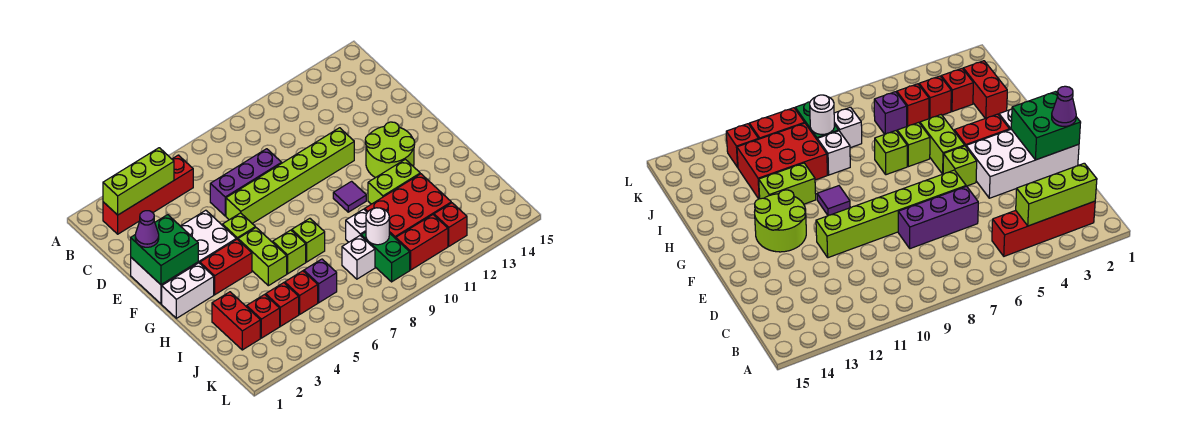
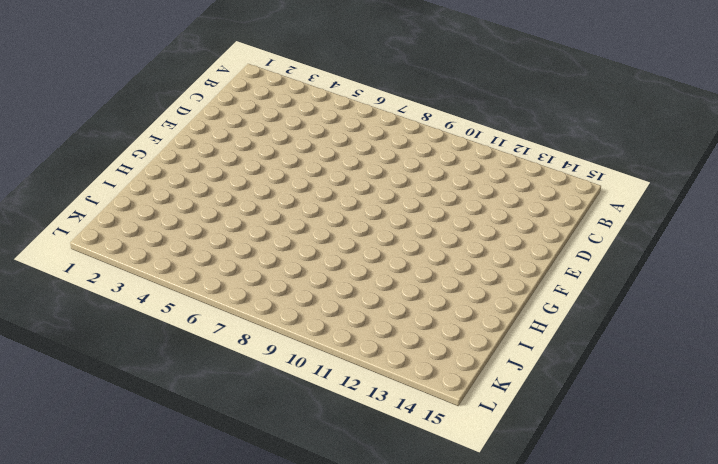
none -> red 1x4 brick [103,155,193,234]
none -> purple 1x3 brick [210,149,282,216]
none -> white 2x4 brick [131,210,236,304]

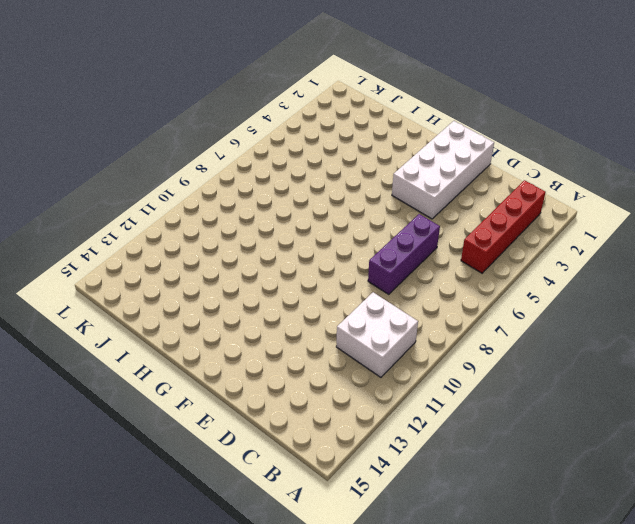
white 2x2 brick [336,292,418,377] -> none
none -> lime 1x6 brick [226,128,354,223]
none -> lime 1x1 brick [222,213,255,239]
none -> lime 2x2 round brick [365,122,415,178]

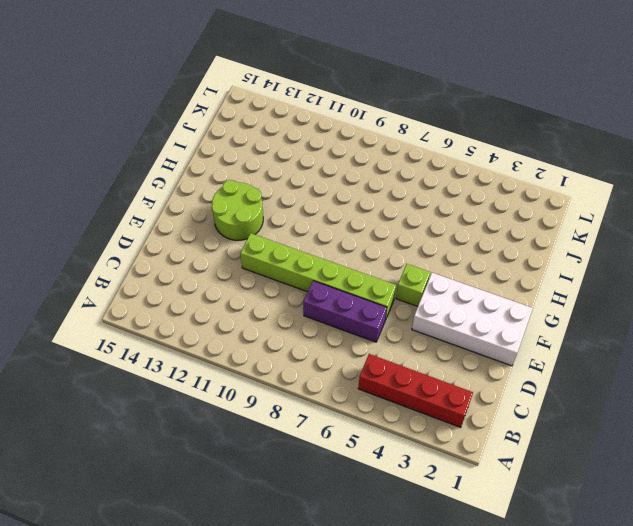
none -> white 1x2 brick [162,263,214,318]
none -> red 1x2 brick [200,239,252,295]
none -> lime 1x2 brick [238,228,287,286]

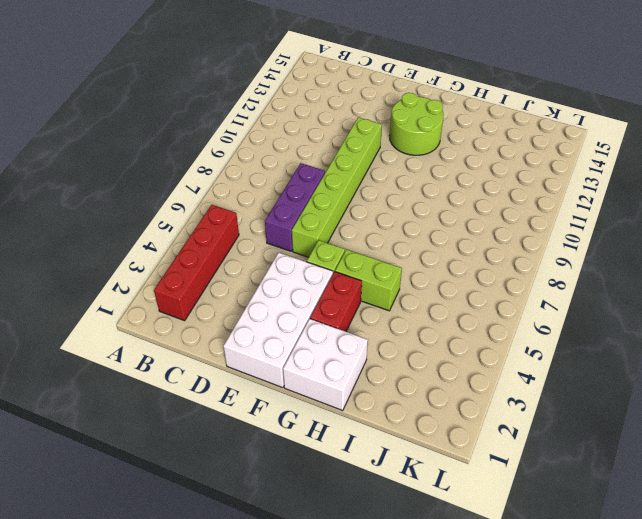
white 2x2 brick [283,319,368,410] -> white 1x2 brick [162,263,214,318]
none -> purple 1x1 tile [333,181,366,212]
none -> lime 1x1 brick [273,230,306,274]
none -> lime 1x1 brick [292,218,325,262]

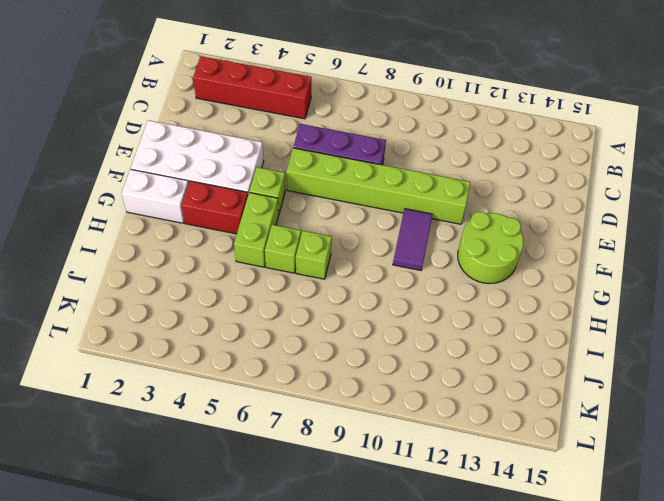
purple 1x2 tile [393,209,433,270] -> purple 1x1 tile [333,181,366,212]
none -> lime 1x2 brick [368,159,420,204]
none -> red 1x2 brick [212,292,260,350]
none -> white 1x1 brick [346,209,367,242]

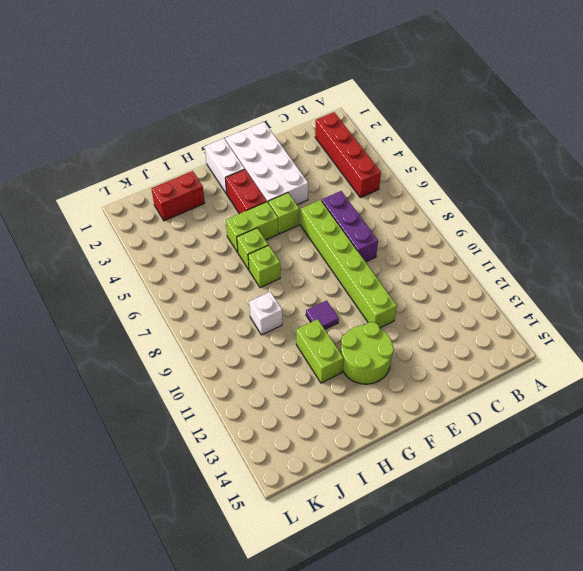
none -> red 2x3 brick [365,174,451,239]
none -> red 1x1 brick [247,294,280,338]
none -> red 1x1 brick [266,283,299,326]

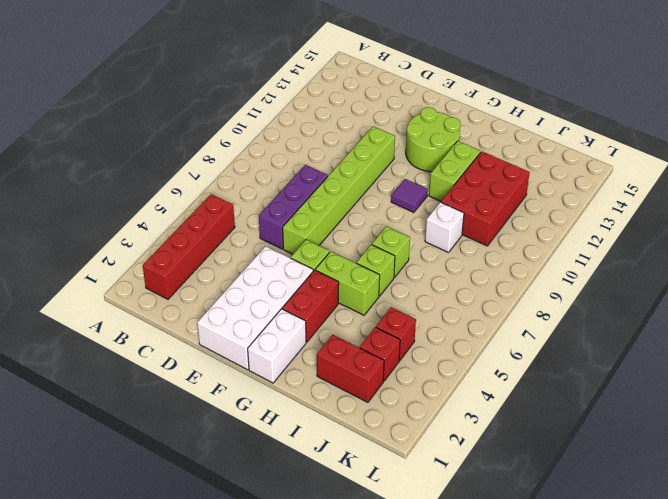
none -> red 1x1 brick [285,271,318,314]
none -> purple 1x1 brick [304,259,337,303]
none -> white 1x1 brick [342,236,375,279]

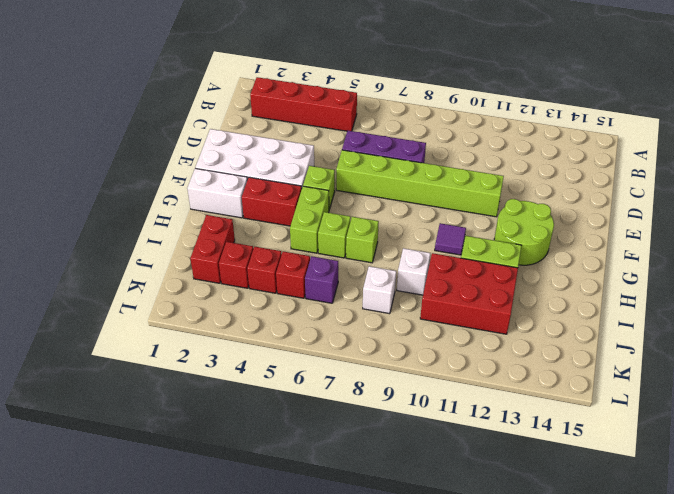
none -> green 1x2 brick [361,232,410,282]
none -> red 1x2 brick [396,215,448,270]
none -> red 1x1 brick [434,203,467,246]

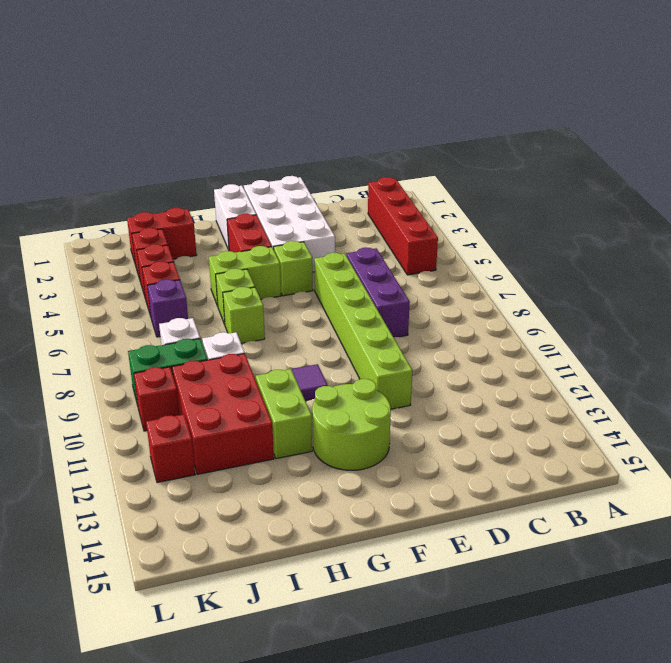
red 1x1 brick [134,367,179,431] -> red 1x2 brick [396,215,448,270]
none -> lime 1x3 brick [103,148,174,215]
none -> green 2x2 brick [131,215,198,285]
none -> white 1x1 round brick [366,208,389,245]

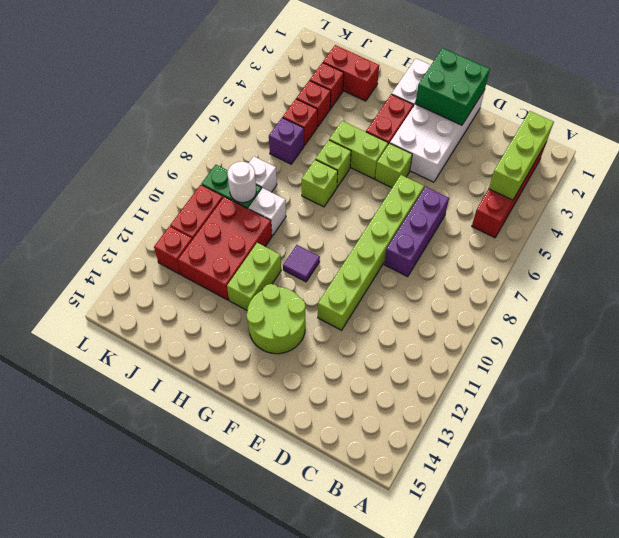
none -> purple 1x1 cone [135,211,159,247]

